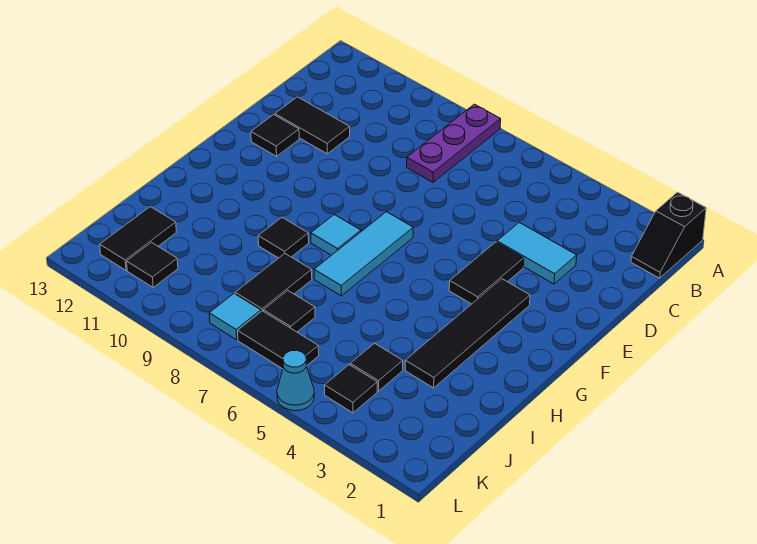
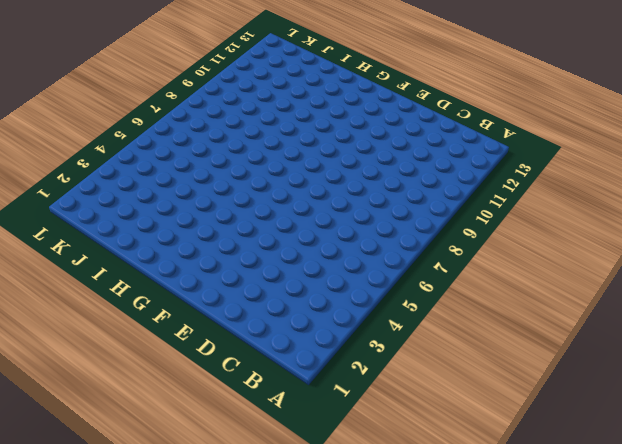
none -> black 1x2 slope [631,192,706,278]
none -> purple 1x3 plate [407,104,501,182]
none -> cyan 1x2 tile [497,223,577,284]

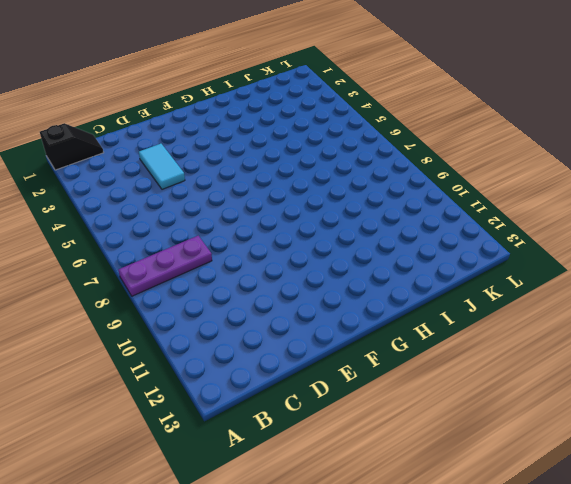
none -> black 1x2 tile [275,97,350,154]
none -> black 1x2 tile [449,242,524,304]
none -> black 1x1 tile [251,115,299,156]

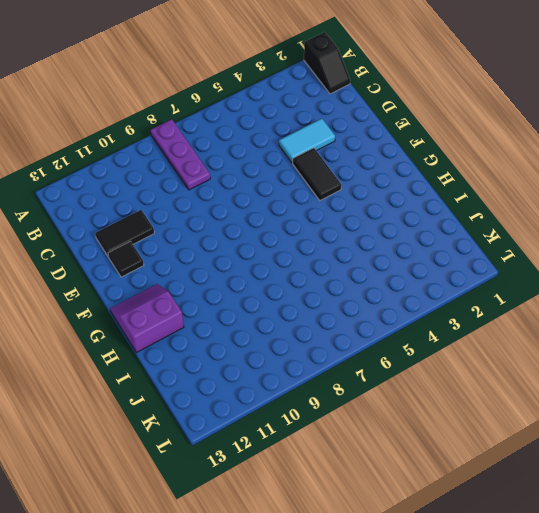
purple 2x2 slope [110,284,184,353] -> none
none -> black 1x4 tile [405,279,530,388]
none -> cyan 1x3 tile [314,212,413,296]
none -> cyan 1x1 tile [311,215,361,255]

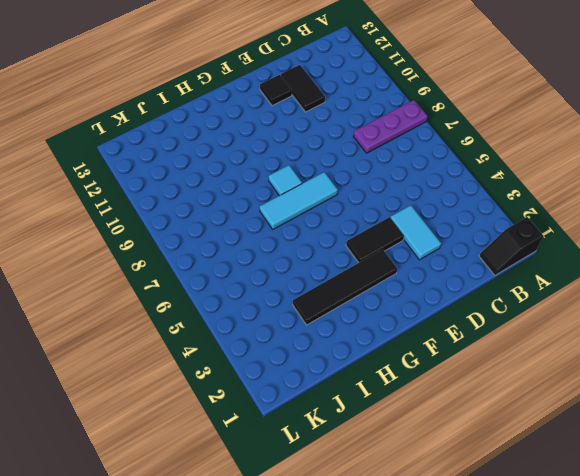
none -> black 1x1 tile [258,218,309,258]
none -> black 1x2 tile [235,254,312,311]
none -> black 1x1 tile [350,343,403,391]

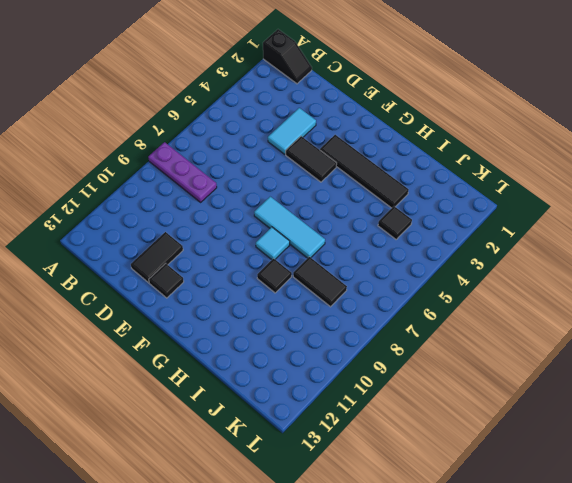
none -> black 1x1 tile [264,291,315,332]
none -> black 1x2 tile [100,207,176,270]
none -> black 1x1 tile [325,365,377,413]

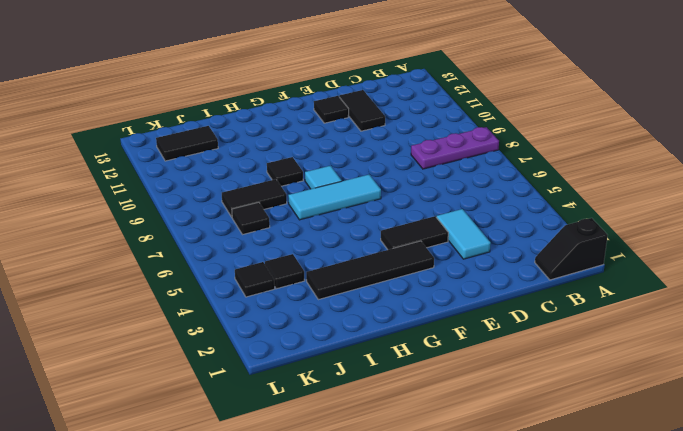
none -> black 1x2 tile [238,311,319,369]
none -> cyan 1x1 tile [209,294,261,340]
none -> black 1x1 tile [127,242,178,287]

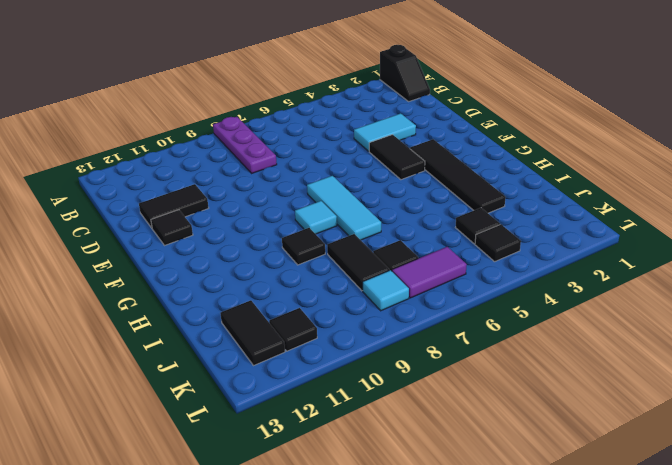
purple 1x2 tile [392,247,467,298] -> black 1x2 tile [238,311,319,369]
none -> cyan 1x1 cone [277,350,314,411]

